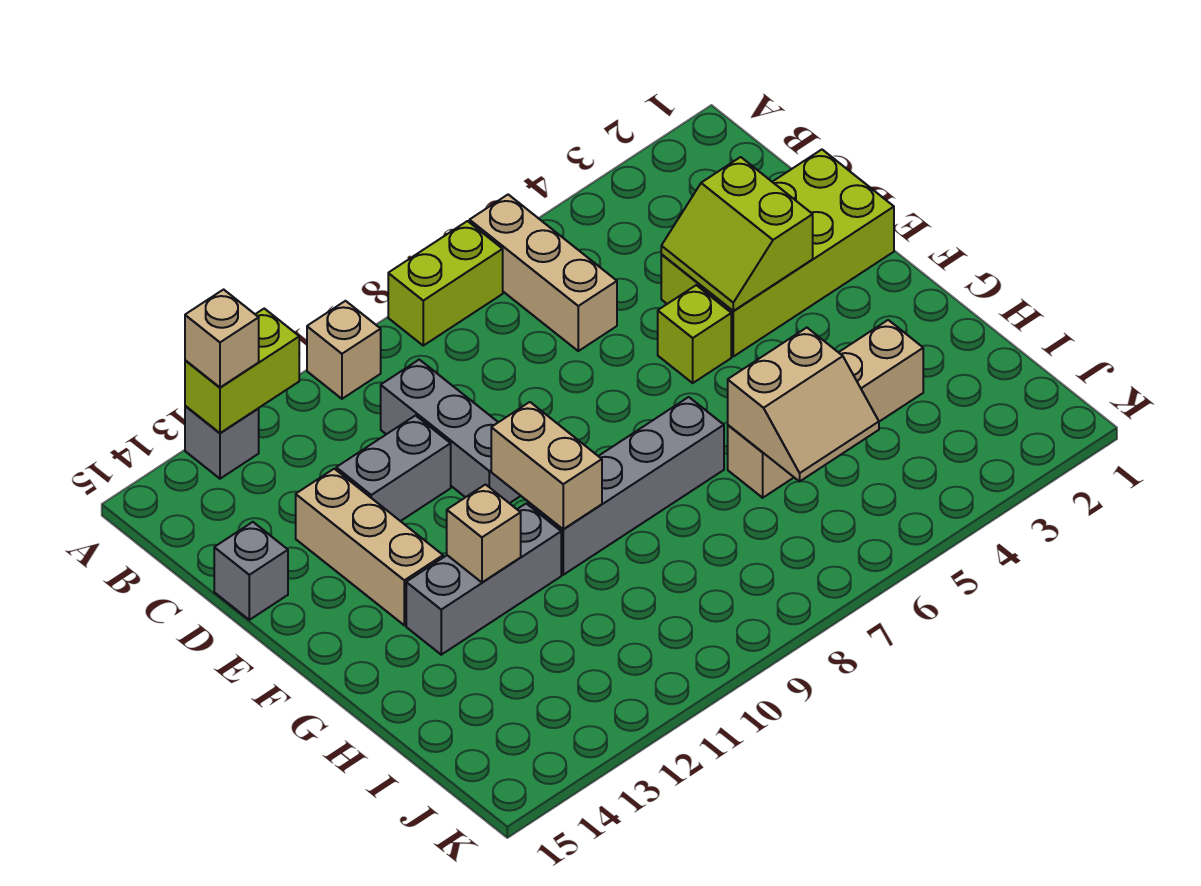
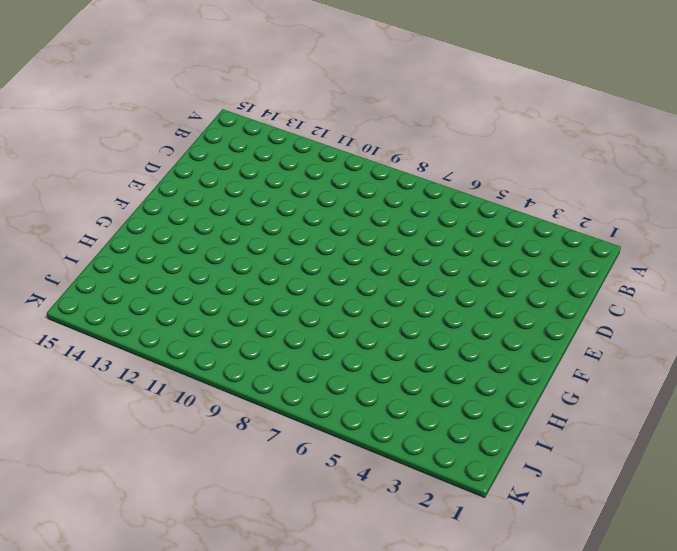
none -> tan 1x3 brick [469,195,617,351]
none -> lime 1x2 brick [388,221,503,346]
none -> tan 1x1 brick [307,301,381,399]

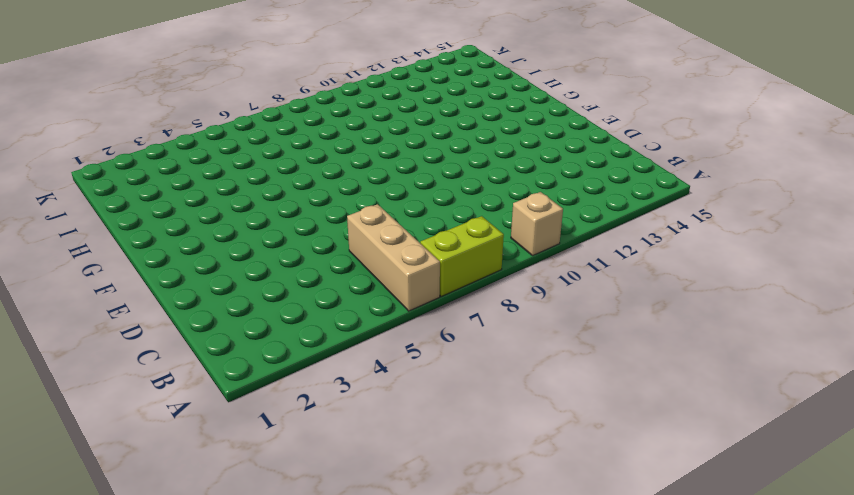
none -> grey 1x1 brick [185,406,259,479]
none -> grey 1x3 brick [381,360,520,503]
none -> lime 2x4 brick [661,150,894,356]

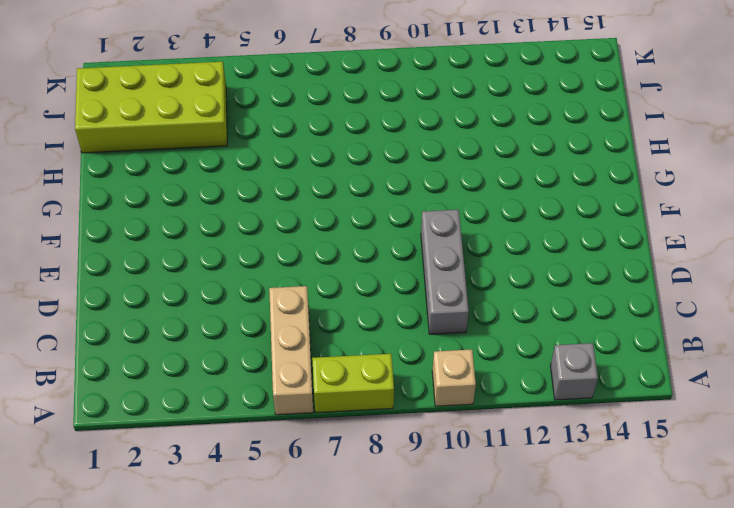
lime 2x4 brick [75,62,227,153] -> lime 2x4 brick moved to [661,150,894,356]
none -> grey 1x2 brick [336,416,451,521]
none -> tan 1x3 brick [296,469,443,625]
none -> grey 1x1 brick [214,522,288,620]

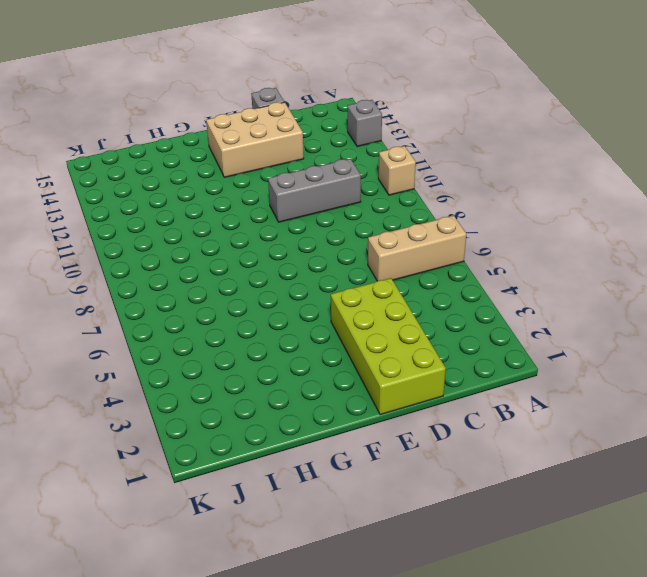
tan 2x3 brick [206,102,304,177] -> tan 1x3 brick [296,469,443,625]
none -> lime 1x2 brick [388,221,503,346]
none -> grey 1x2 brick [336,416,451,521]
none -> lime 1x1 brick [658,285,731,383]

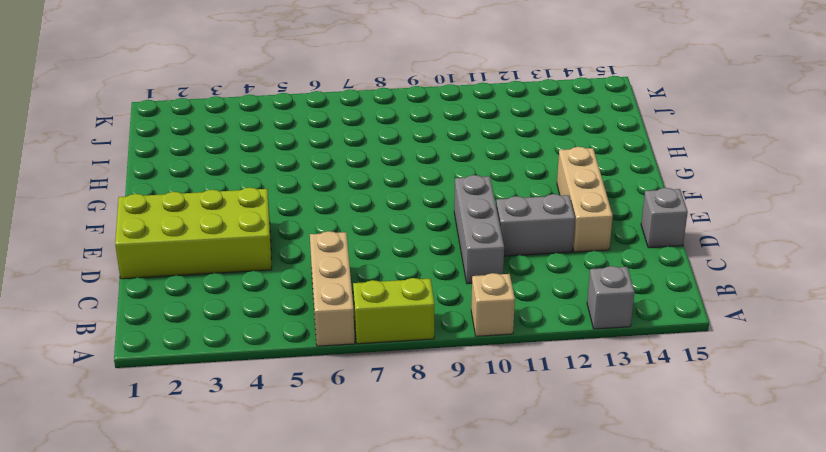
none -> lime 1x1 brick [658,285,731,383]
none -> grey 1x4 brick [528,397,724,575]
none -> grey 1x3 brick [406,504,561,655]

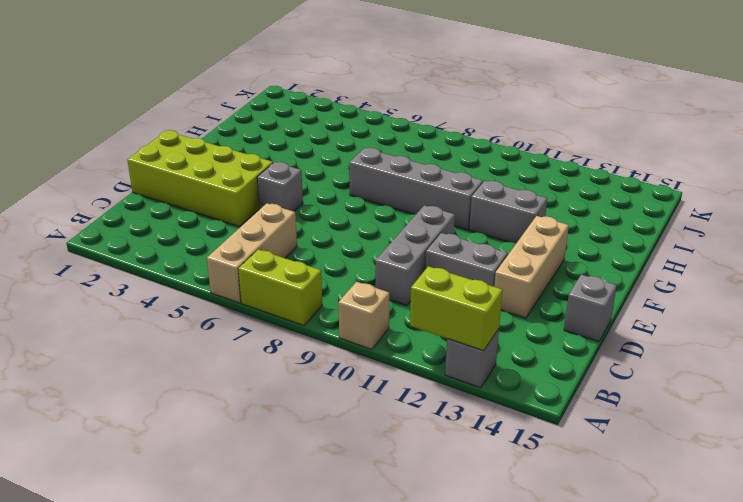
grey 1x1 brick [257,162,303,211] -> lime 1x1 brick [658,285,731,383]
grey 1x2 brick [469,181,547,243] -> grey 1x3 brick [406,504,561,655]
none -> tan 1x4 brick [728,320,923,498]
none -> lime 2x2 slope [661,157,813,311]
none -> tan 1x2 brick [491,402,602,529]

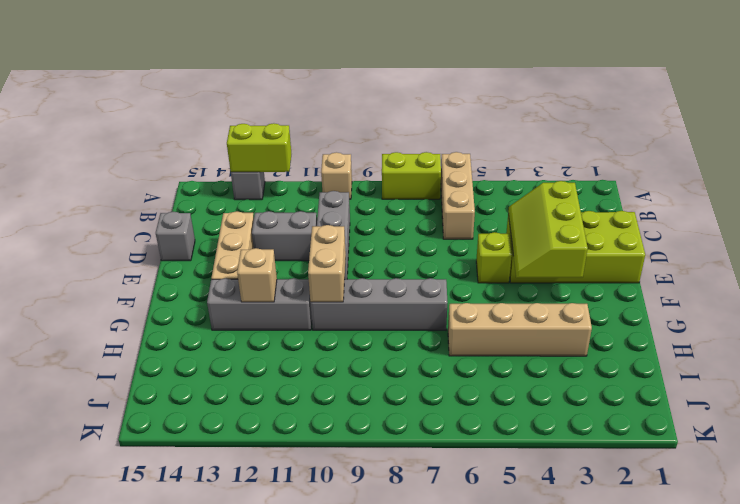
lime 2x3 slope [508,181,588,278] -> lime 2x2 slope [661,157,813,311]
none -> tan 2x2 slope [728,328,879,481]
none -> tan 1x1 brick [185,290,259,387]

